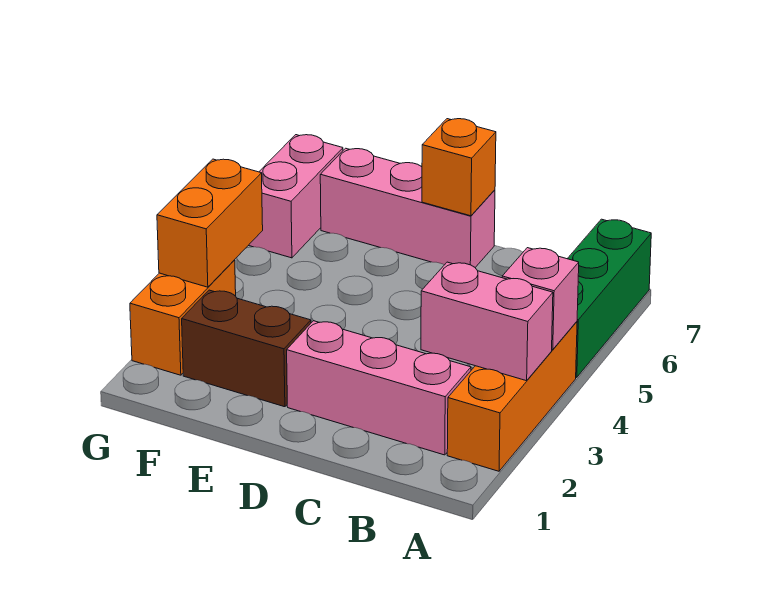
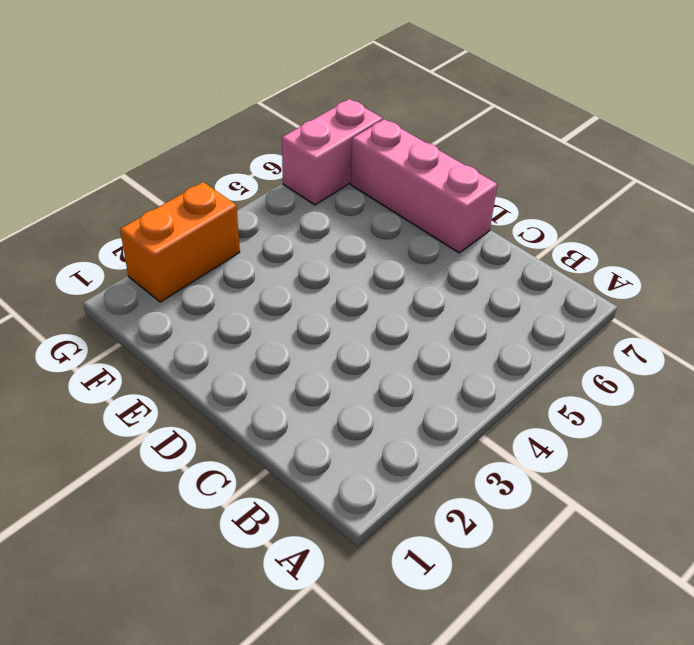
none -> orange 1x3 brick [447,322,577,471]
none -> green 1x3 brick [568,219,651,377]

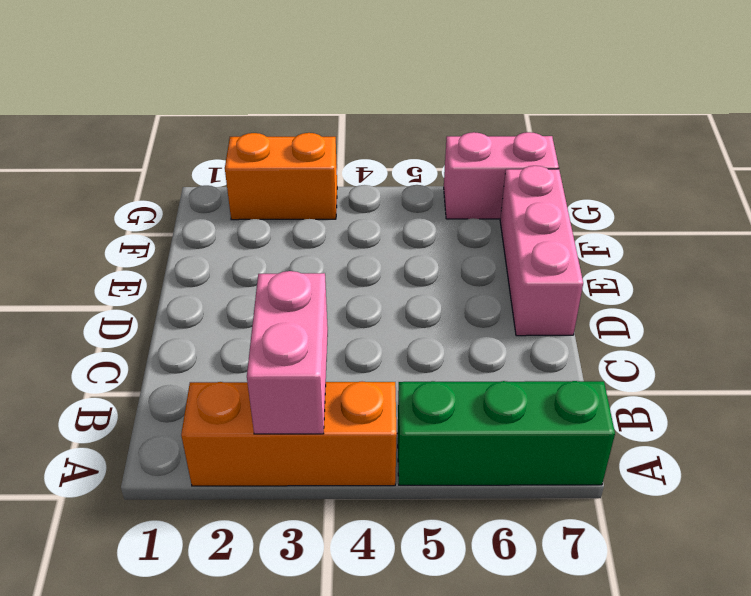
none -> pink 1x3 brick [287,321,471,455]
none -> brown 1x2 brick [182,290,311,407]

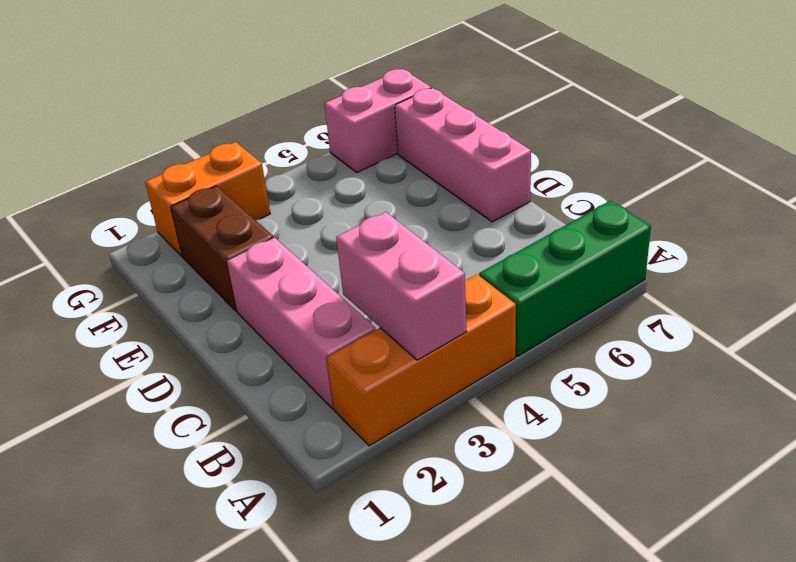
none -> pink 1x1 brick [502,248,579,350]
none -> orange 1x1 brick [422,119,496,216]

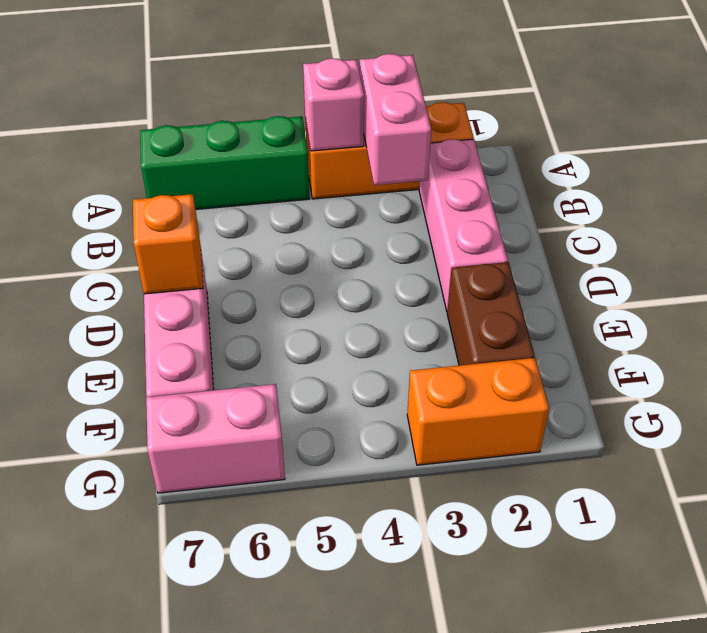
none -> orange 1x2 brick [157,159,263,287]

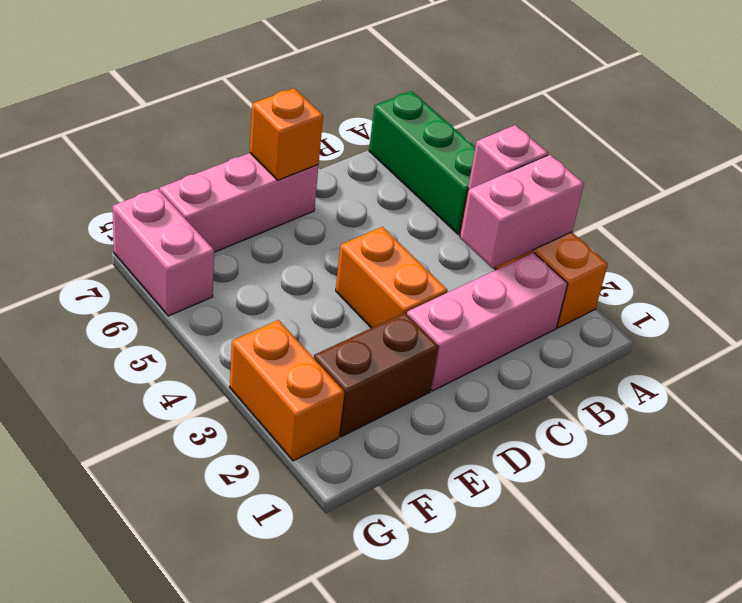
orange 1x2 brick [336,227,448,328] -> orange 1x2 brick moved to [157,159,263,287]

